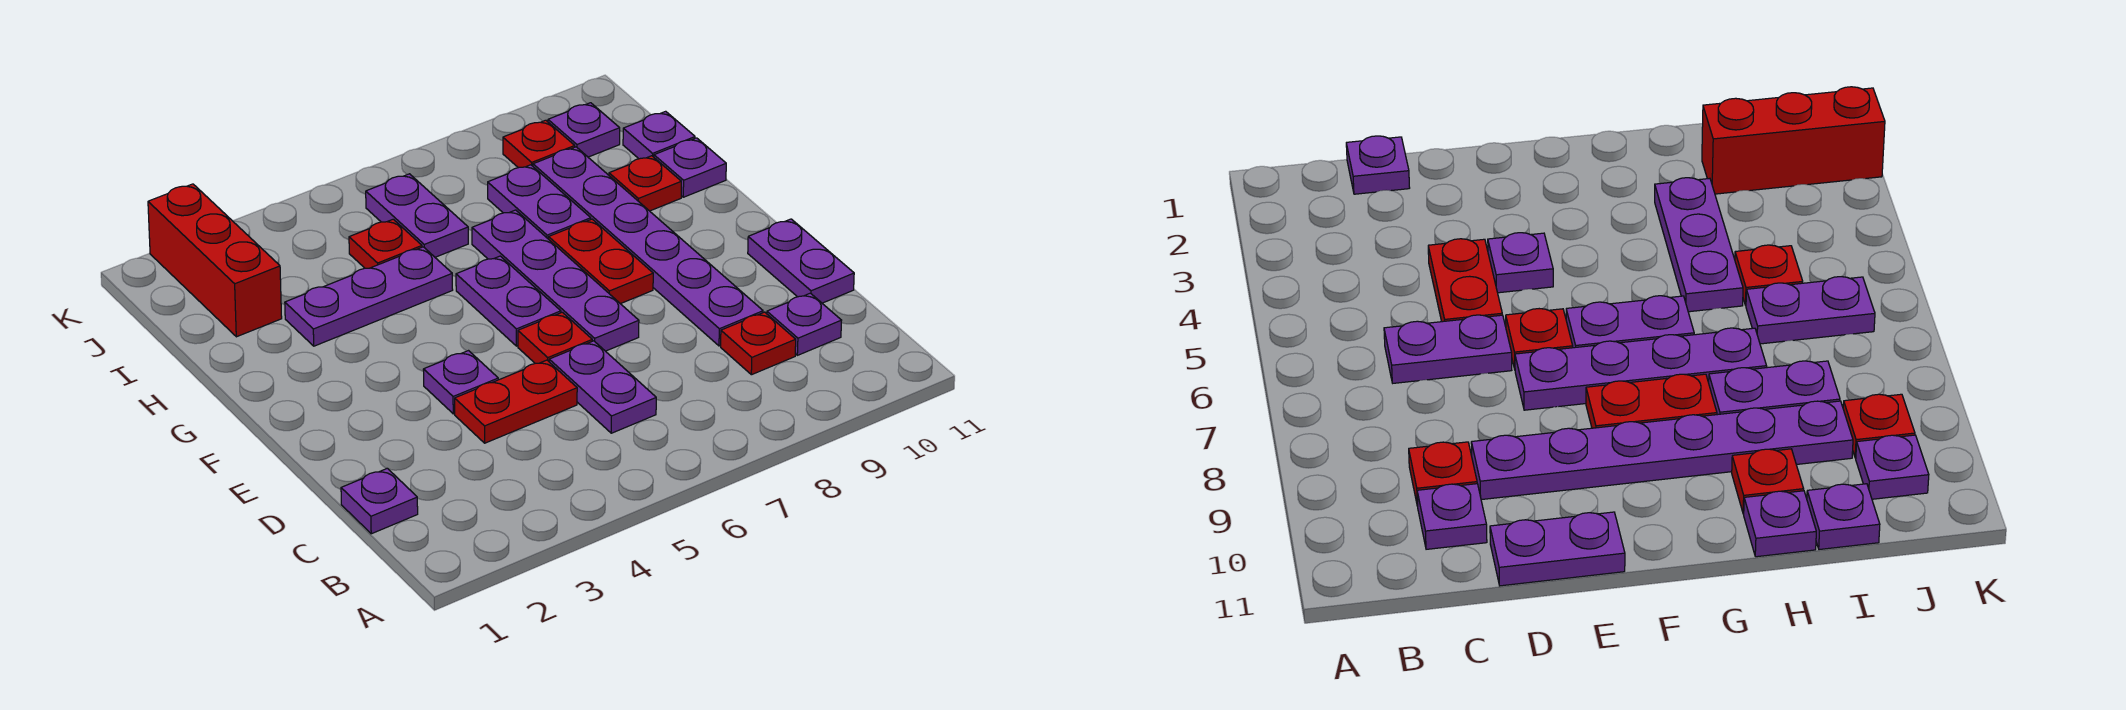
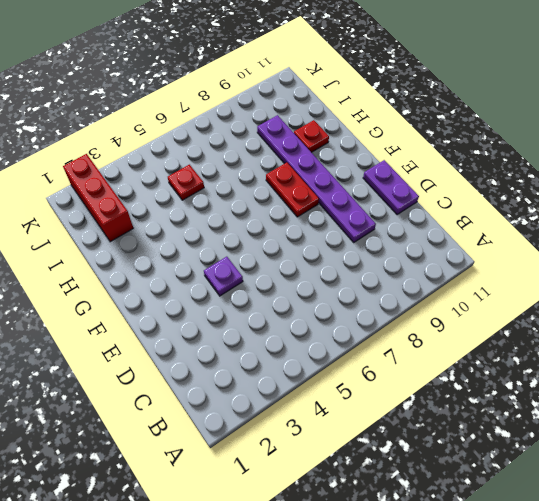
none -> purple 1x1 plate [341,468,418,534]
none -> purple 1x2 plate [549,341,656,433]
none -> red 1x1 plate [721,312,796,375]

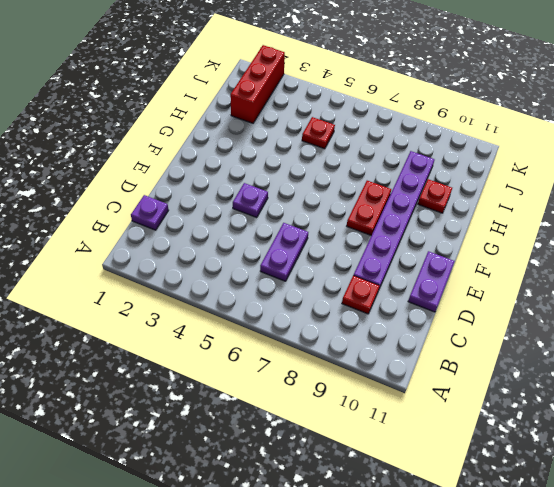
none -> purple 1x1 plate [767,293,842,355]
none -> red 1x2 plate [455,360,577,443]
none -> red 1x1 plate [518,312,592,363]

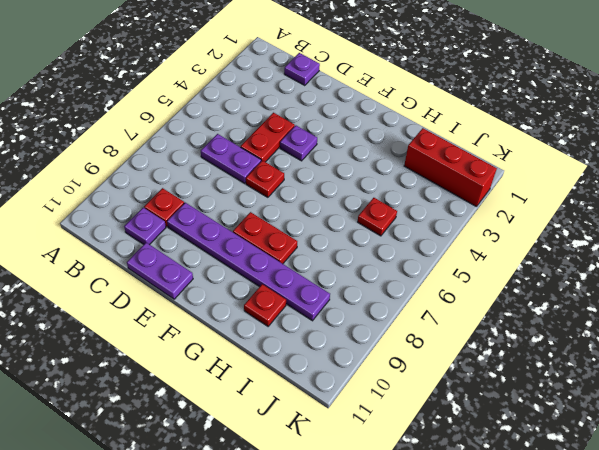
none -> purple 1x4 plate [472,210,639,351]
none -> purple 1x2 plate [456,256,561,346]
none -> purple 1x3 plate [285,247,453,346]

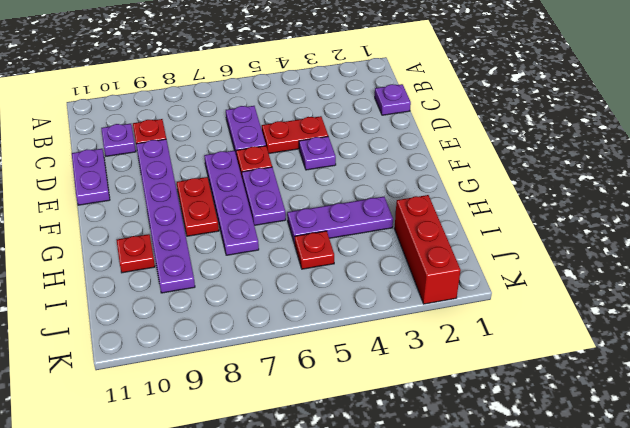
none -> purple 1x2 plate [488,165,591,239]
none -> purple 1x1 plate [654,138,726,197]
none -> purple 1x2 plate [366,174,468,257]

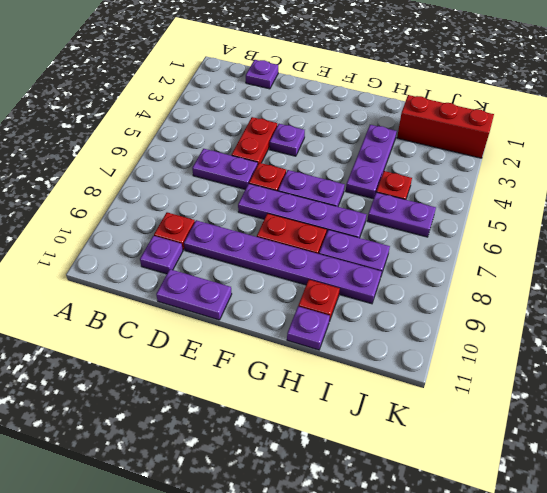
none -> purple 1x1 plate [623,111,695,159]
none -> red 1x1 plate [503,120,575,168]
none -> purple 1x1 plate [548,103,620,157]

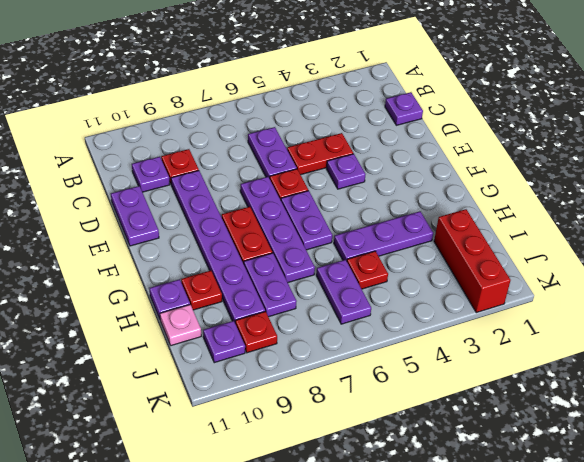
pink 1x1 plate [160,305,201,346] -> purple 1x1 plate [623,111,695,159]

